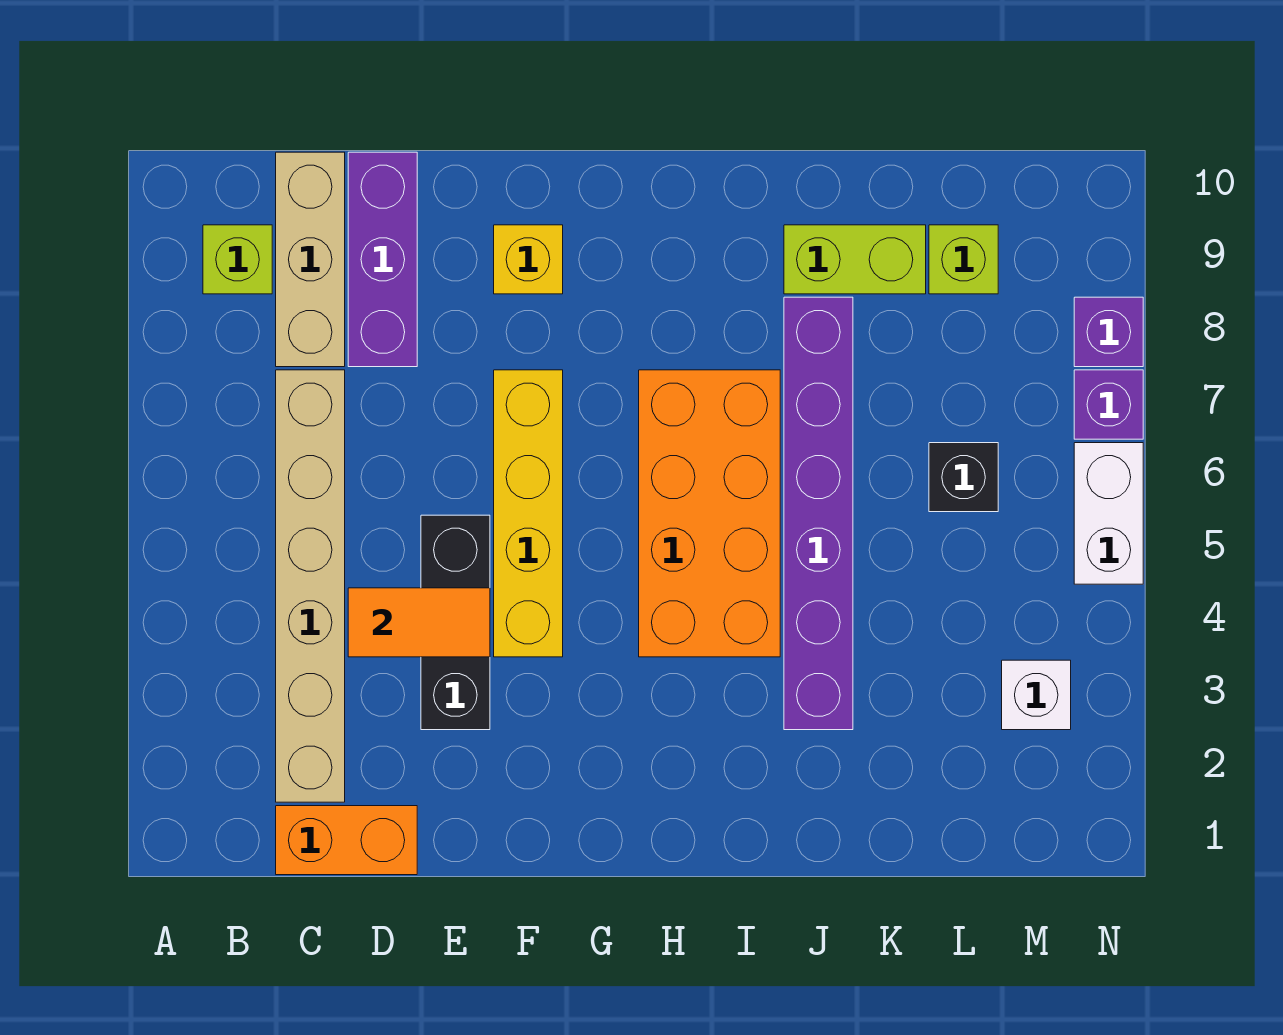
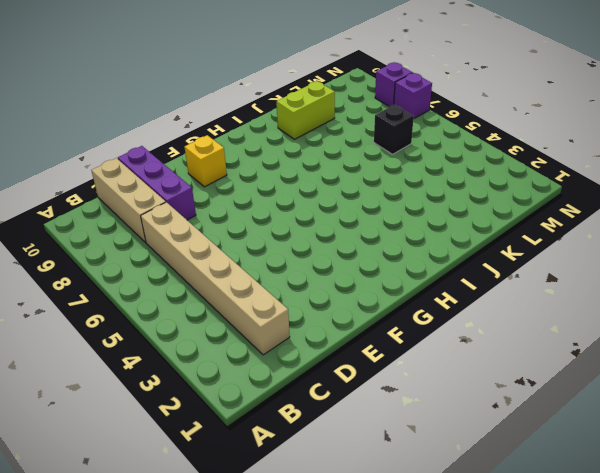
none -> lime 1x1 brick [203,225,272,294]
none -> orange 1x2 brick [276,806,417,875]
none -> black 1x3 brick [421,515,490,730]

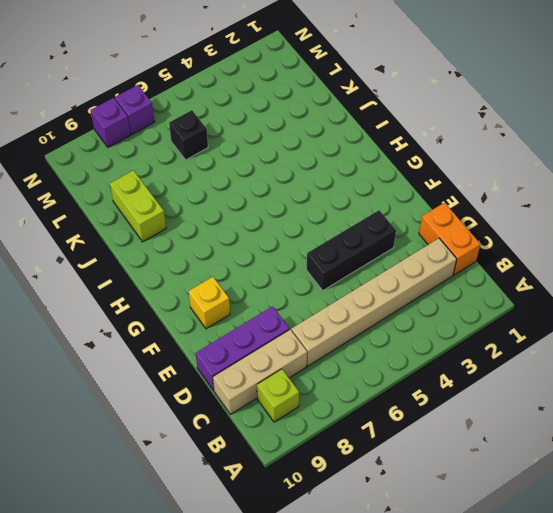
none -> yellow 1x4 brick [494,370,563,657]
none -> orange 2x4 brick [639,370,780,657]
none -> purple 1x6 brick [784,297,853,730]

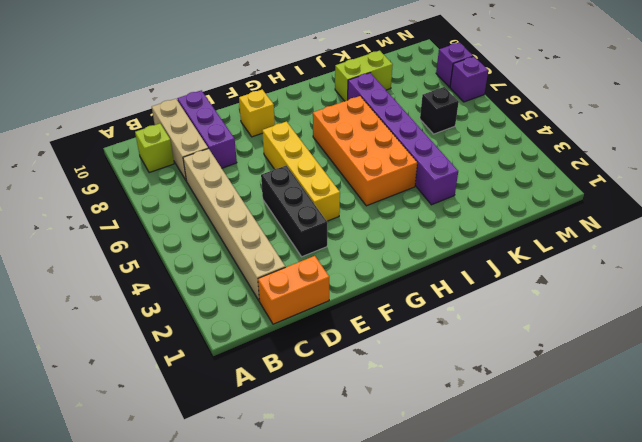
none -> lime 1x1 brick [929,225,998,294]
none -> white 1x1 brick [1002,660,1071,730]
none -> white 1x2 brick [1074,443,1143,584]

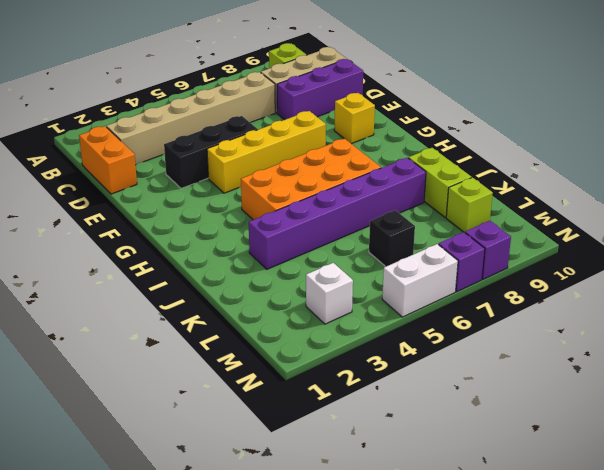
none -> orange 1x2 tile [348,588,490,657]

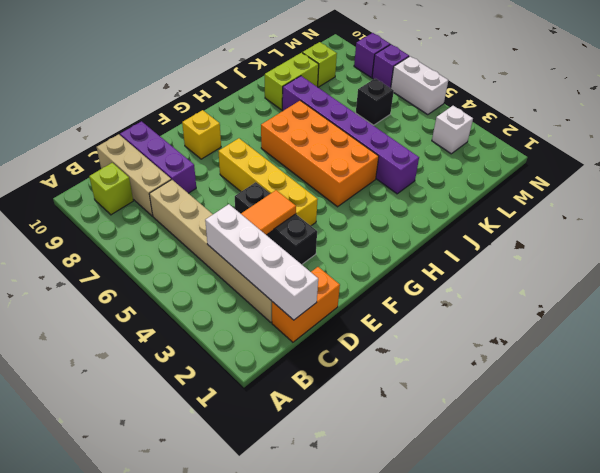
white 1x4 brick [205,204,318,320] -> none

